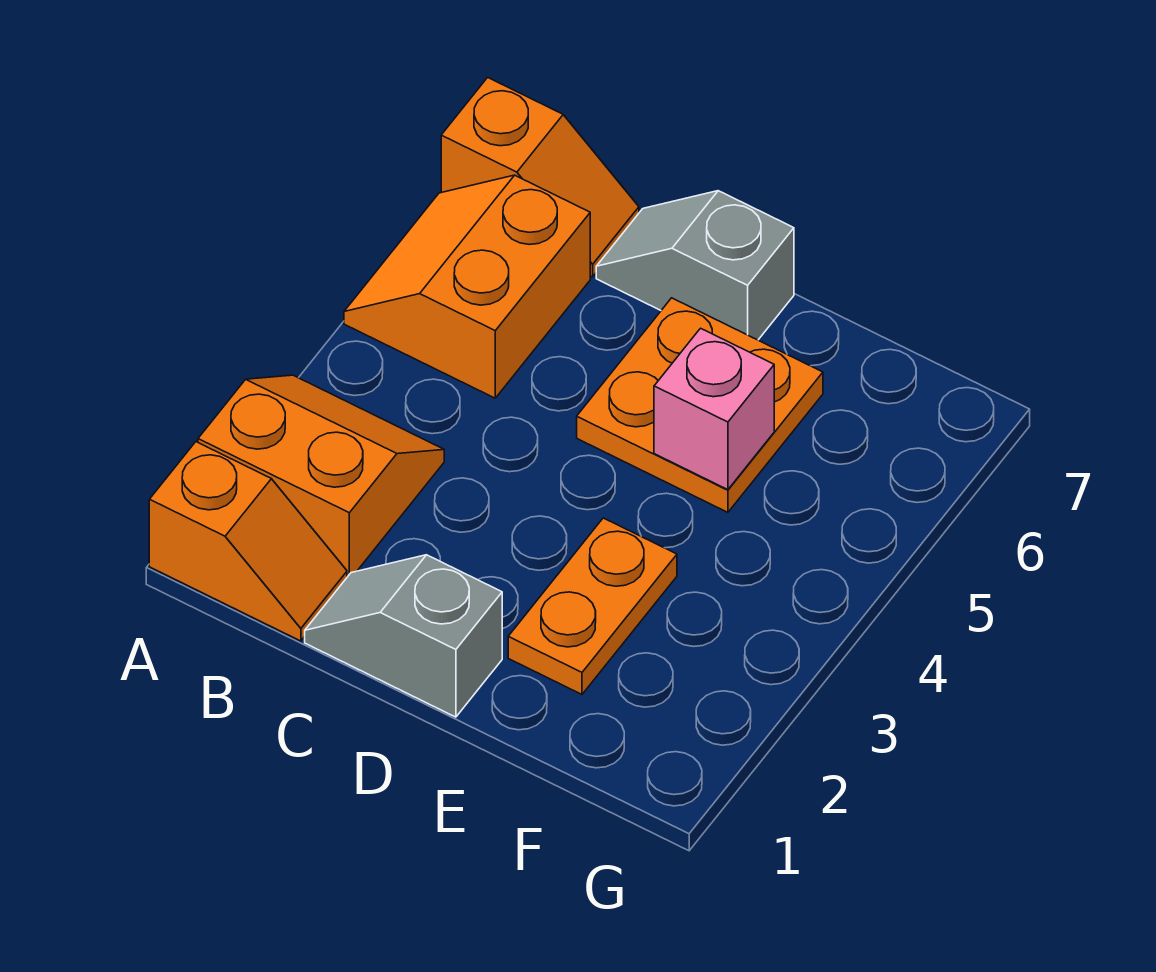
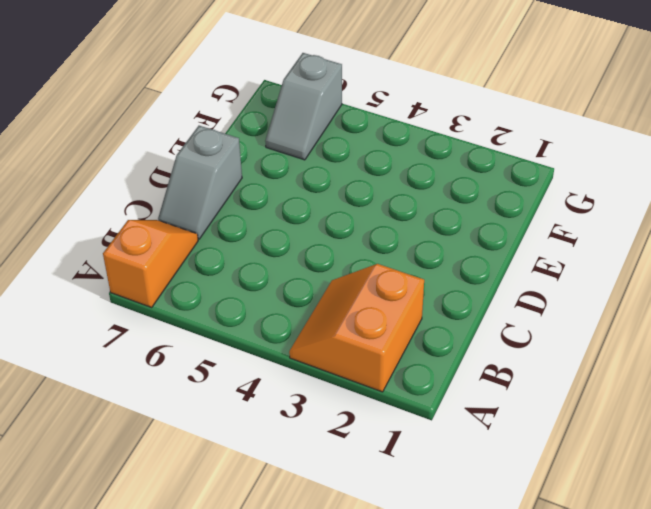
grey 1x2 slope [265,53,342,160] -> grey 1x2 slope moved to [305,555,502,717]
none -> orange 1x2 slope [149,442,347,641]
none -> orange 2x2 slope [344,175,590,398]

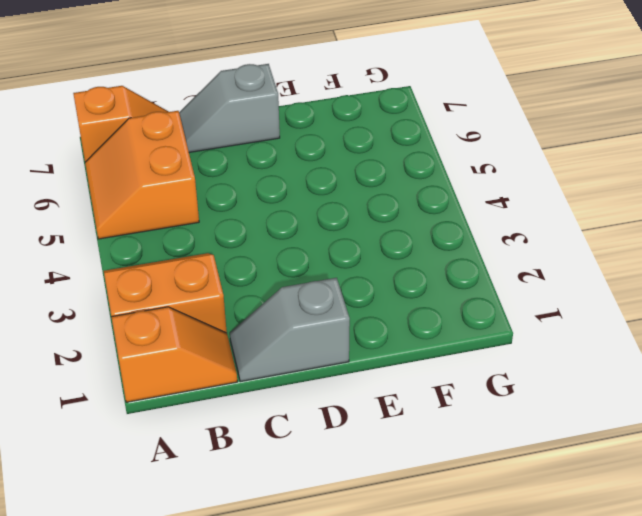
none -> orange 2x2 plate [577,298,823,512]
none -> orange 1x2 plate [508,518,677,694]

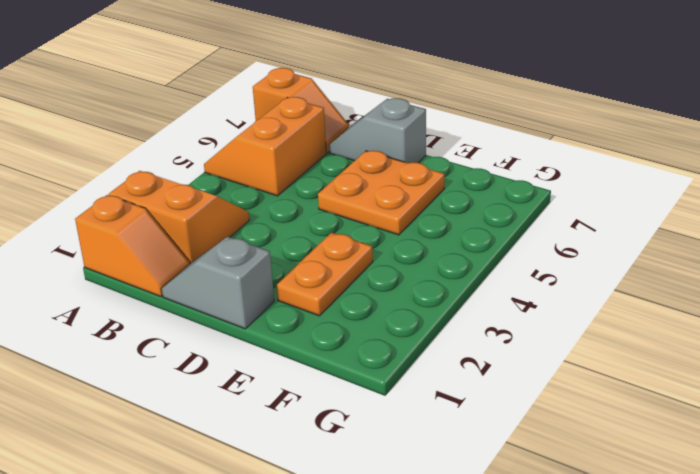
none -> pink 1x1 brick [654,328,774,490]

